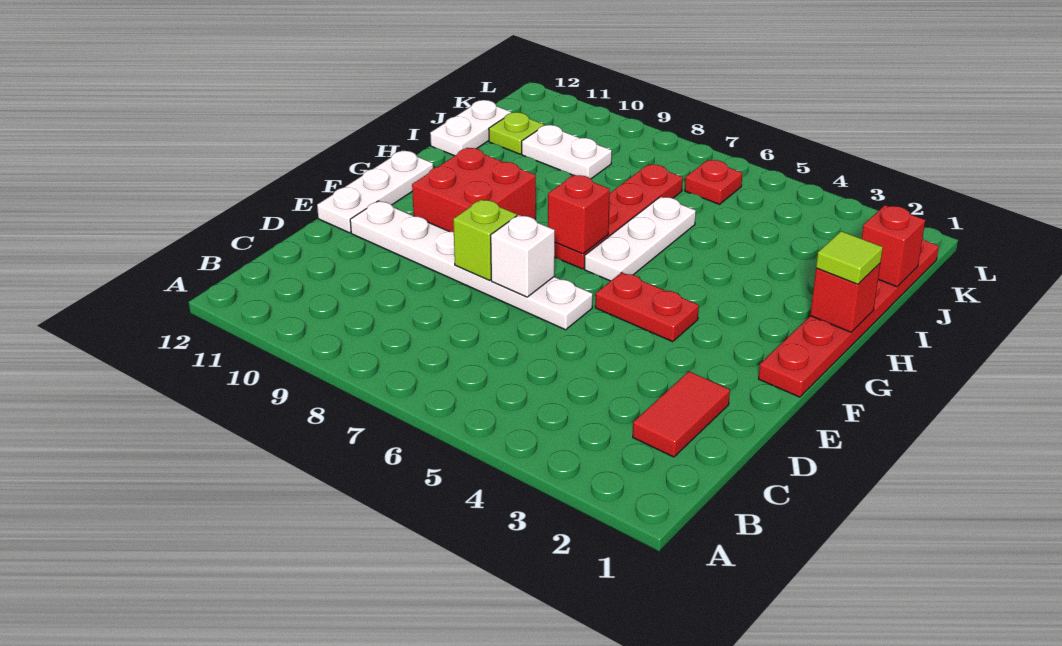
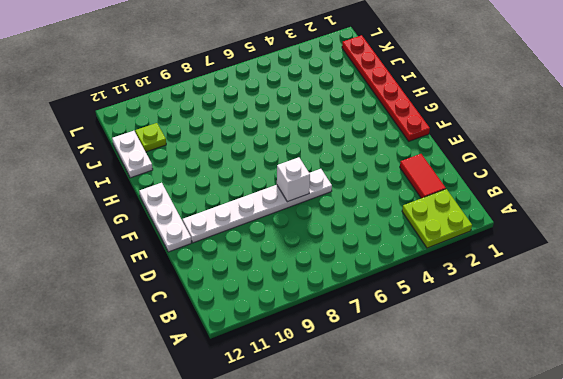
lime 2x2 plate [402,189,472,248] -> none
none -> red 1x2 plate [595,272,699,342]
none -> red 2x2 brick [412,148,536,232]
none -> white 1x3 plate [585,197,696,281]

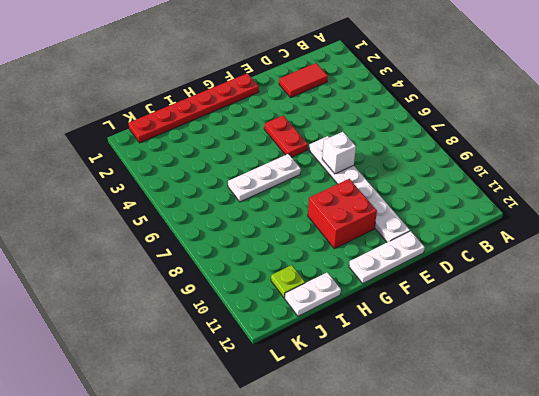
none -> red 1x4 plate [555,164,683,269]
none -> white 1x2 plate [522,125,612,179]
none -> red 1x1 plate [685,160,742,204]

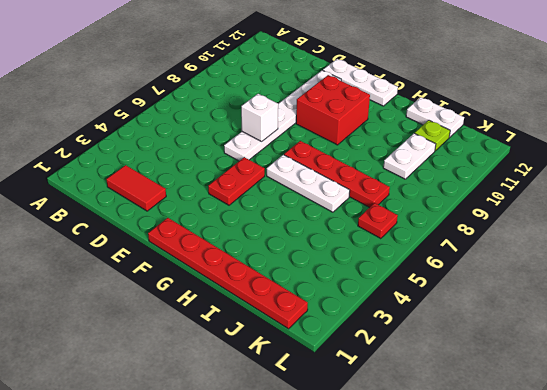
none -> lime 1x1 brick [453,199,517,280]
none -> red 1x1 brick [548,175,610,254]
none -> red 1x1 brick [810,264,880,332]

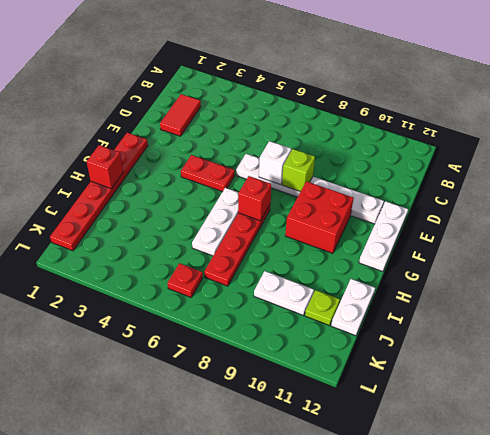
none -> red 1x1 brick [862,205,925,287]
none -> lime 1x1 tile [816,231,883,284]

